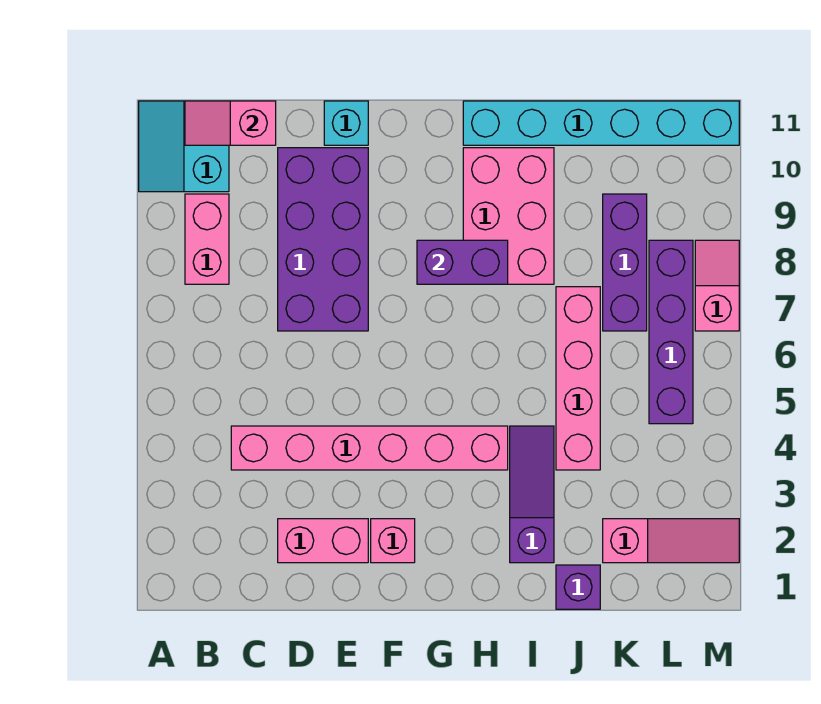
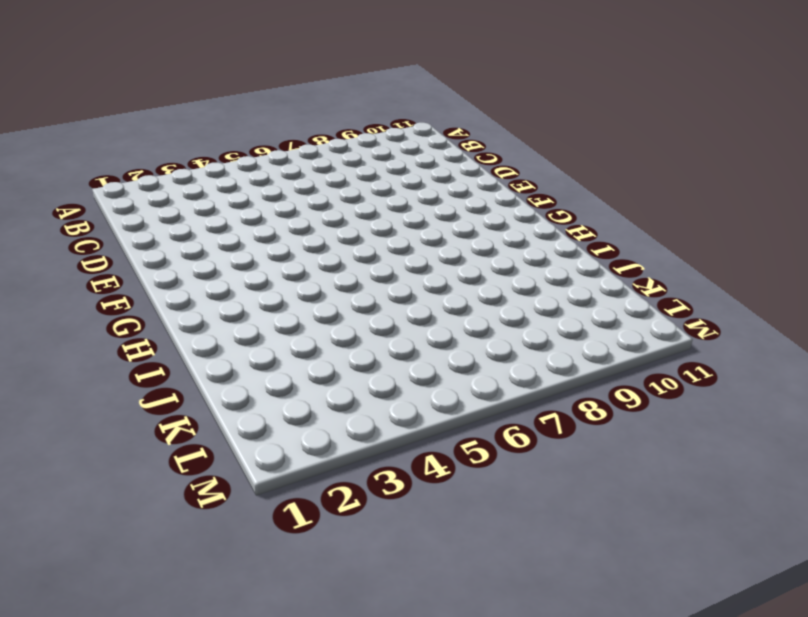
none -> cyan 2x2 slope [139,101,229,192]
none -> pink 1x2 brick [185,194,229,284]
none -> pink 1x6 brick [231,426,508,470]

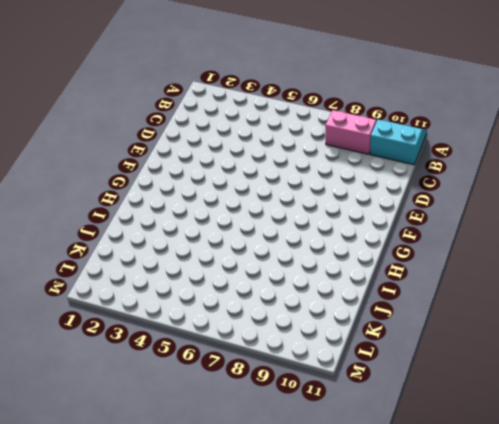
none -> pink 1x6 brick [231,426,508,470]
none -> pink 1x2 brick [278,519,368,563]
none -> purple 2x4 brick [278,148,368,331]

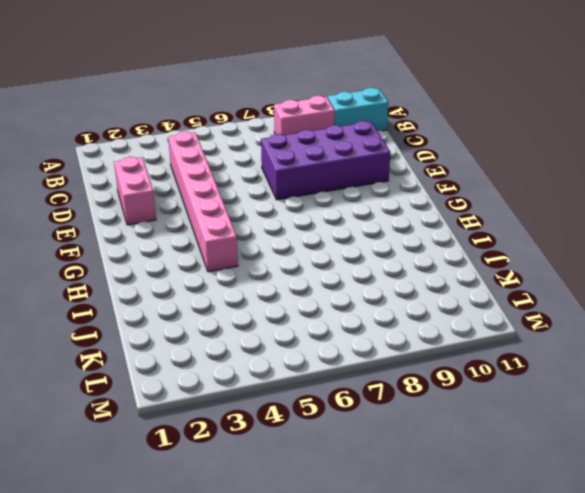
none -> cyan 1x1 brick [324,101,368,145]
none -> pink 1x1 brick [371,519,415,563]
none -> pink 2x3 brick [463,148,554,284]

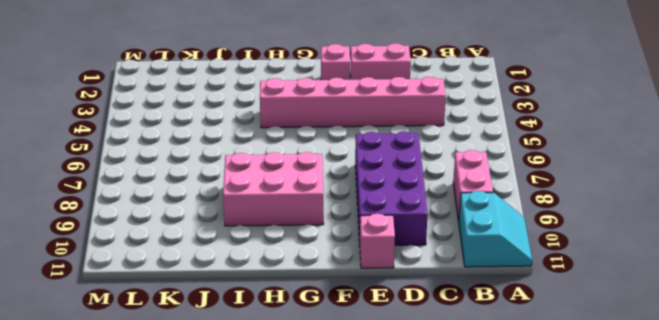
pink 1x1 brick [360,214,395,268] -> cyan 1x1 brick [324,101,368,145]
pink 2x3 brick [223,152,324,226] -> pink 2x3 brick turned to [463,148,554,284]
none -> cyan 1x6 brick [463,101,739,145]
none -> purple 1x3 slope [510,426,554,563]
none -> purple 1x1 brick [556,565,600,609]

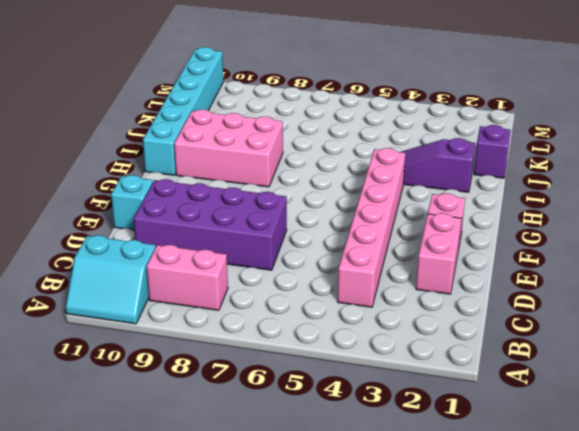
none -> pink 1x4 brick [556,287,600,470]
none -> pink 1x3 slope [603,519,739,563]
none -> purple 1x3 brick [603,194,647,331]

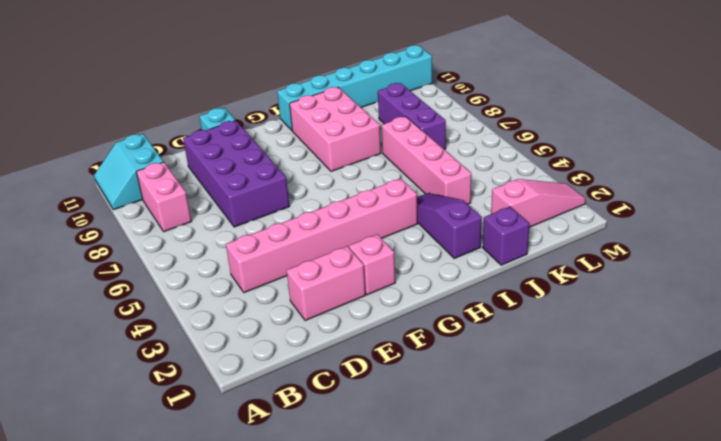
none -> purple 1x4 brick [649,240,693,424]
none -> pink 1x2 slope [695,240,739,331]
none -> pink 1x2 slope [185,101,276,145]

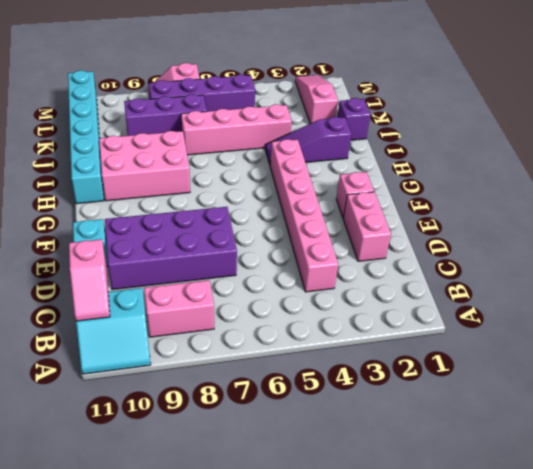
none -> purple 1x2 brick [417,240,508,284]

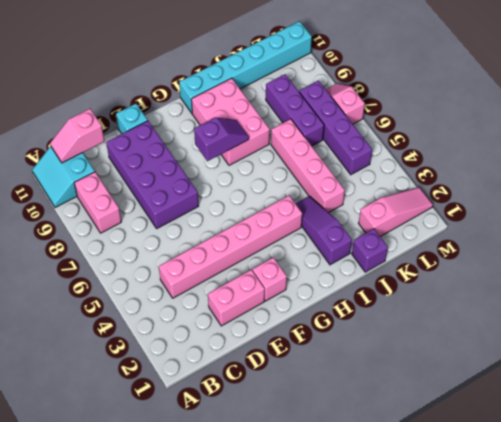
purple 1x2 slope [194,117,249,161] -> purple 1x2 brick [417,240,508,284]

